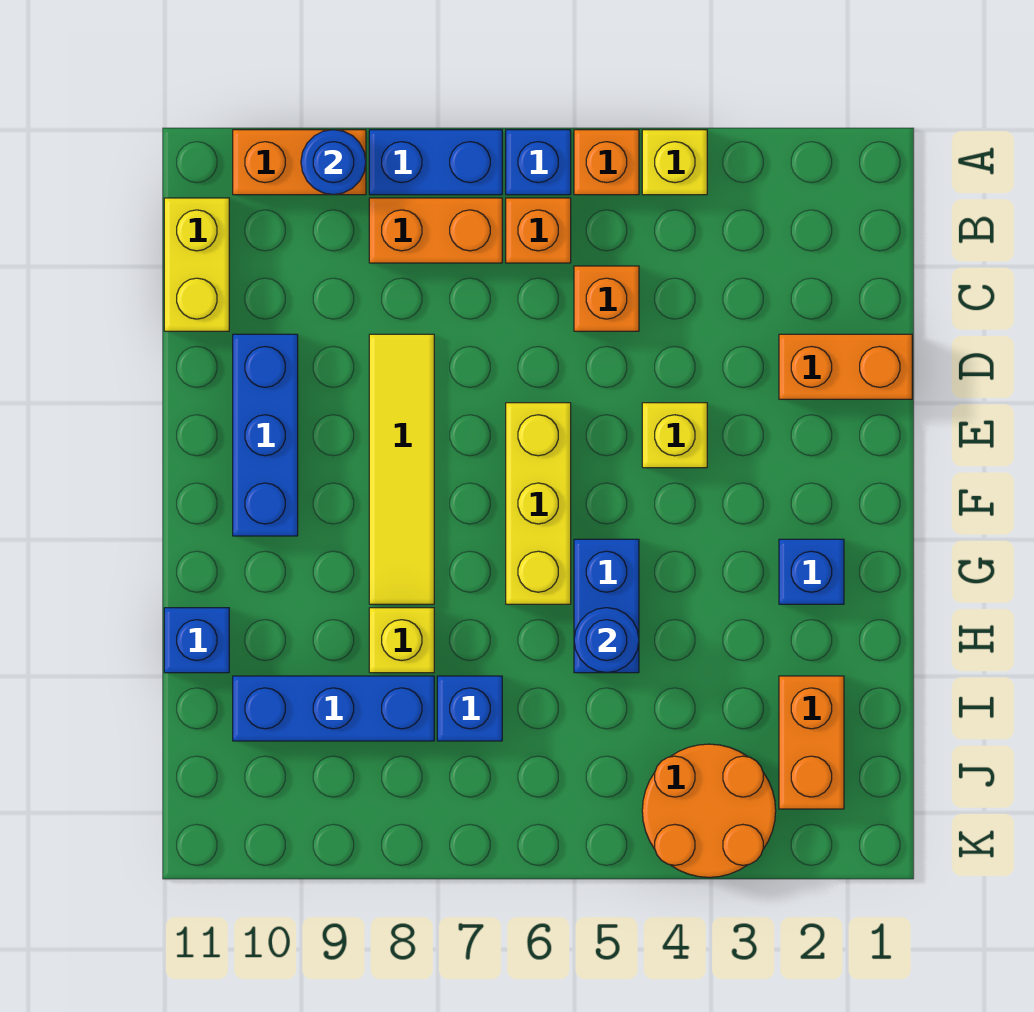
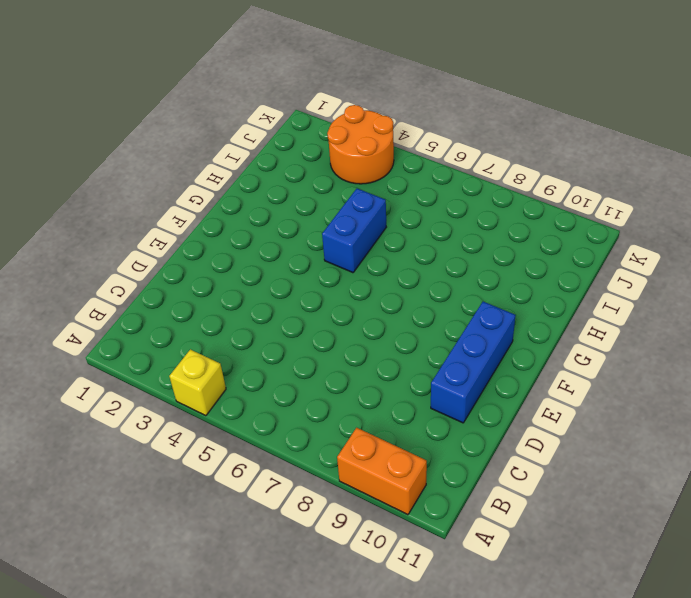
none -> orange 1x1 brick [574,130,639,195]
none -> blue 1x1 brick [506,130,571,195]
none -> blue 1x2 brick [369,130,502,195]

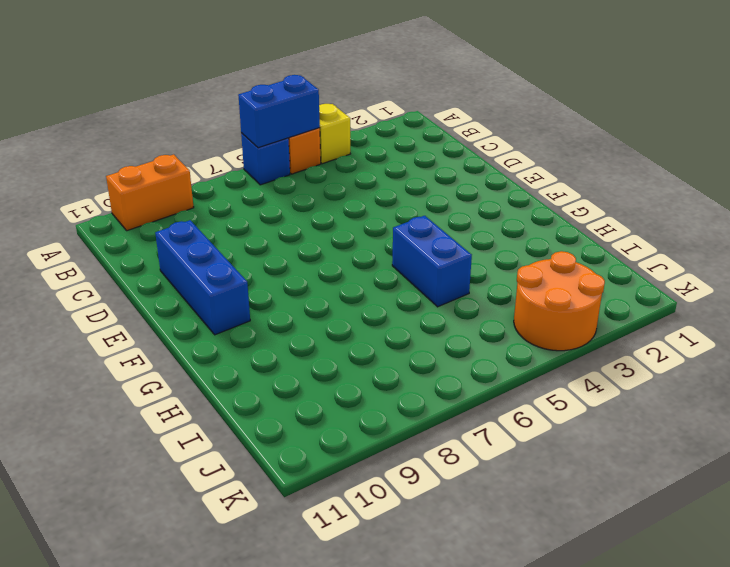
blue 1x2 brick [238,75,320,148] -> blue 1x2 brick moved to [369,130,502,195]
none -> orange 1x1 brick [506,198,571,263]
none -> orange 1x2 brick [369,198,502,263]
none -> yellow 1x2 brick [164,198,229,331]

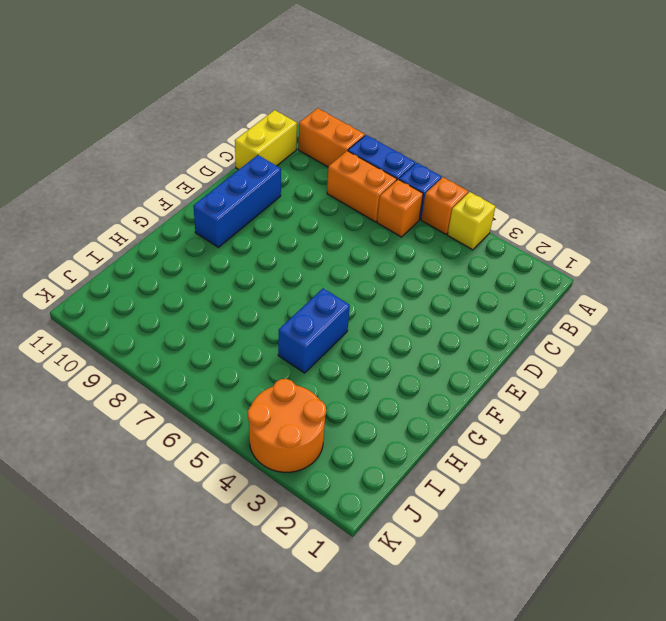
none -> orange 1x1 brick [574,266,639,331]
none -> orange 1x2 brick [779,334,912,399]
none -> yellow 1x4 tile [369,334,434,604]

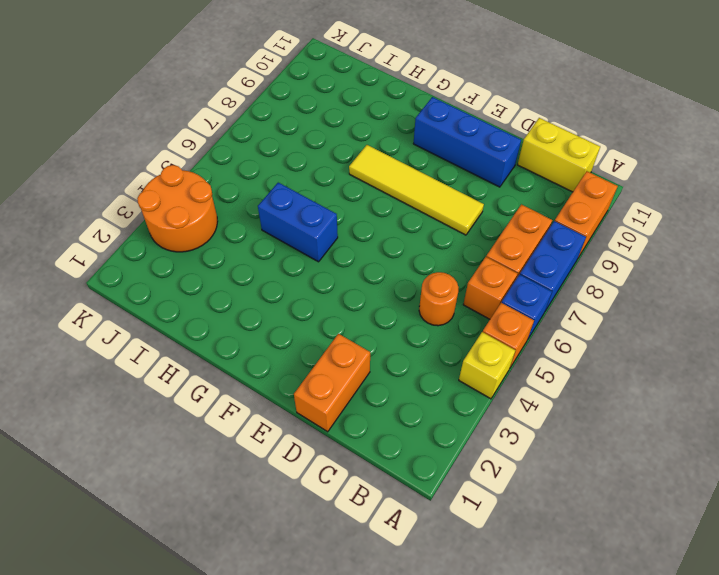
orange 1x1 round brick [419,272,459,326] -> orange 1x1 brick [574,266,639,331]
none -> yellow 1x1 brick [642,403,707,468]
none -> yellow 1x3 brick [506,403,571,604]
none -> blue 1x1 brick [779,539,844,604]

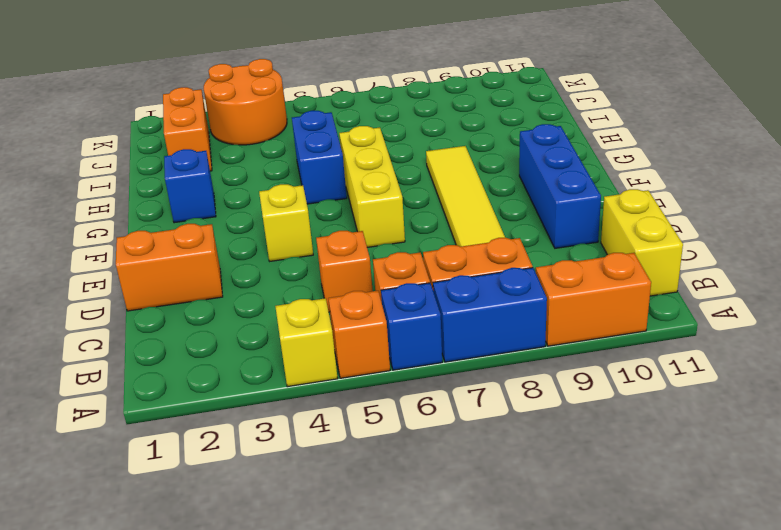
none -> yellow 1x1 brick [369,608,434,673]
none -> blue 1x1 brick [164,608,229,673]
none -> blue 1x1 brick [437,676,502,741]

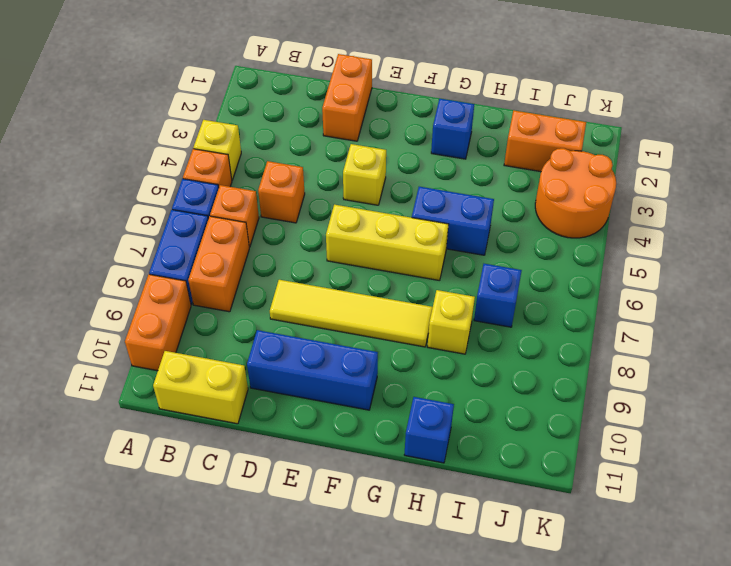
none -> blue 1x3 brick [233,676,434,741]
none -> blue 1x1 round brick [301,130,366,195]
none -> blue 1x1 round brick [574,608,639,673]

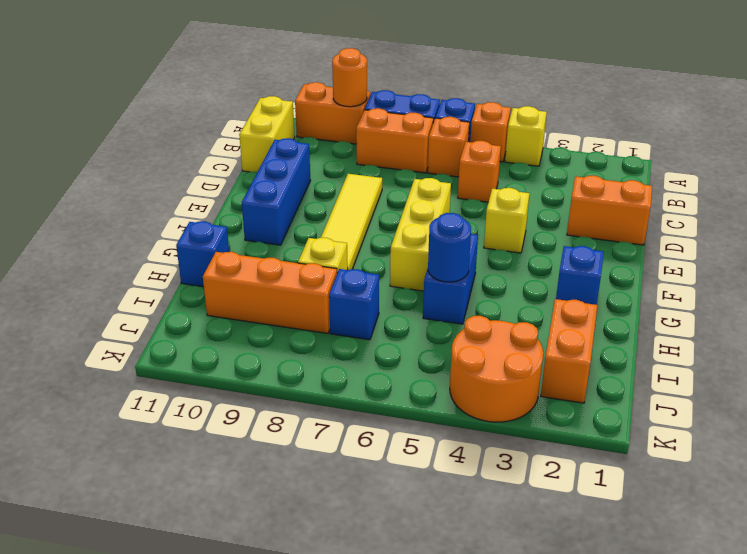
orange 1x1 round brick [332,48,367,107] -> blue 1x1 round brick [301,130,366,195]
orange 1x3 brick [203,252,337,333] -> blue 1x3 brick [233,676,434,741]

